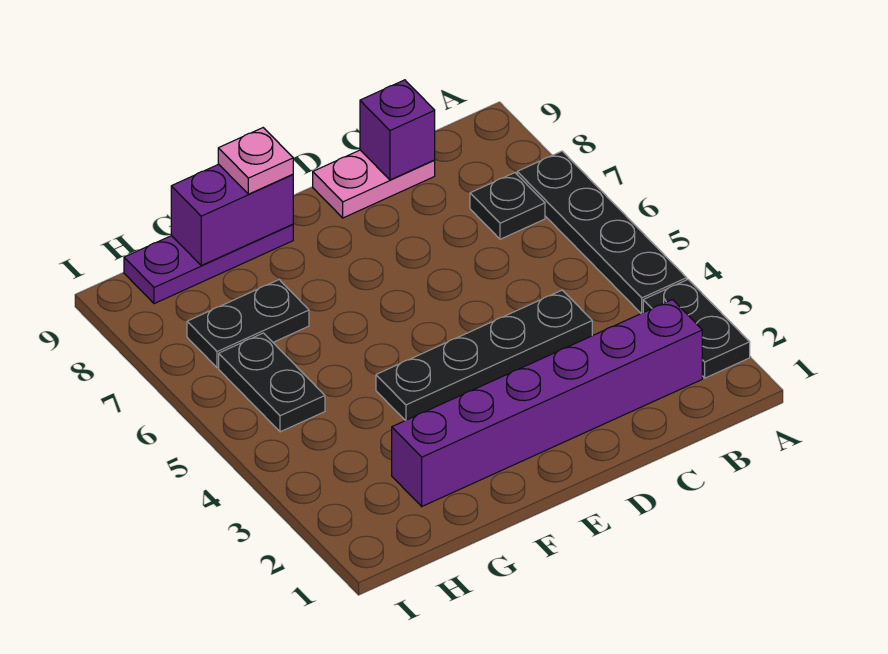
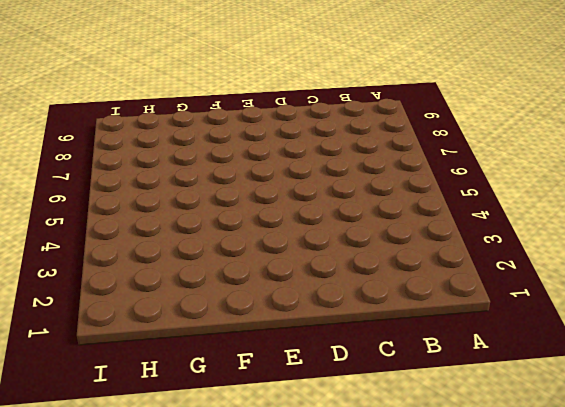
none -> black 1x2 plate [643,280,750,378]
none -> black 1x4 plate [517,151,687,313]
none -> purple 1x6 brick [392,300,702,506]

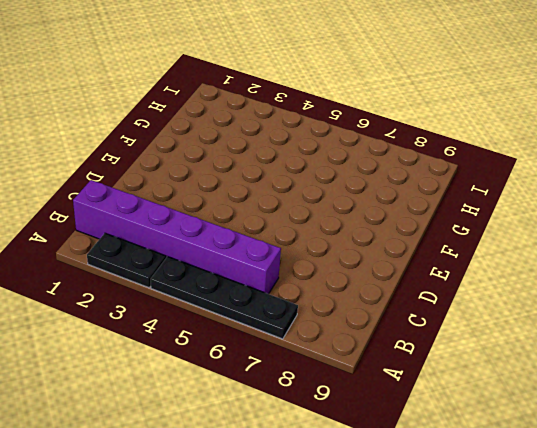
purple 1x6 brick [73,180,281,294] -> purple 1x6 brick turned to [392,300,702,506]
none -> black 1x1 plate [470,173,545,239]
none -> black 1x4 plate [376,290,592,421]
none -> pink 1x2 plate [313,150,435,218]

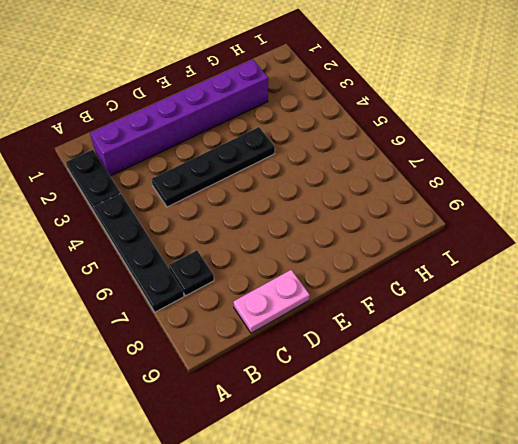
none -> purple 1x3 plate [124,224,293,304]
none -> black 1x2 plate [187,280,309,368]
none -> black 1x2 plate [219,333,325,432]

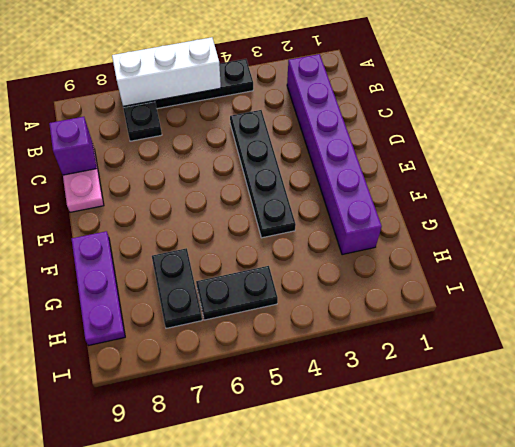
white 1x3 brick [112,37,221,106] -> none
none -> black 1x2 plate [643,280,750,378]
none -> purple 1x2 brick [171,164,293,265]
none -> pink 1x1 plate [218,128,293,194]

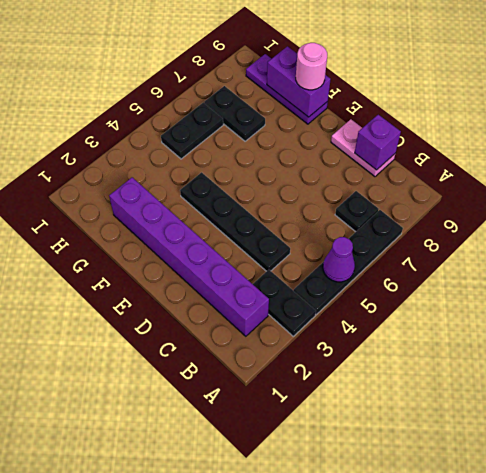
black 1x2 plate [253,270,316,336] -> black 1x2 plate turned to [643,280,750,378]
purple 1x1 cone [323,237,355,282] -> none
pink 1x1 round brick [296,43,327,90] -> pink 1x1 plate [218,128,293,194]

